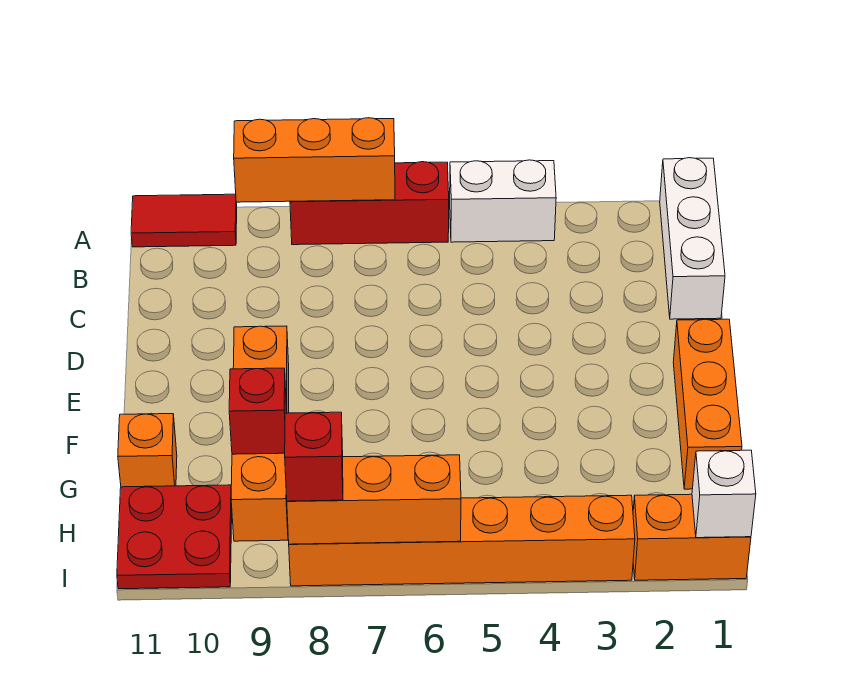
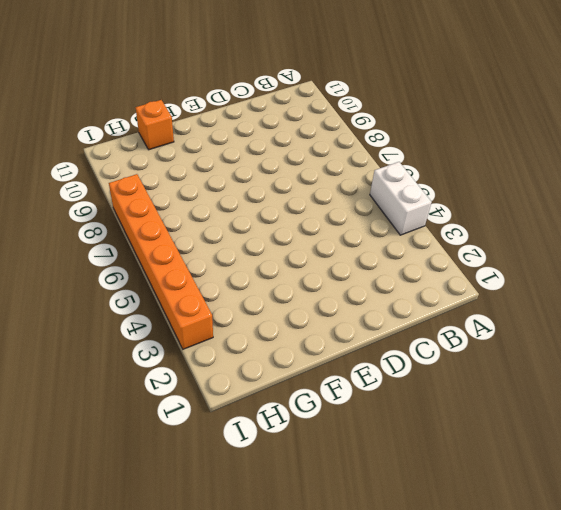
none -> white 1x3 brick [660,158,725,319]
none -> red 1x3 brick [290,162,449,245]
none -> red 1x2 tile [131,194,237,247]

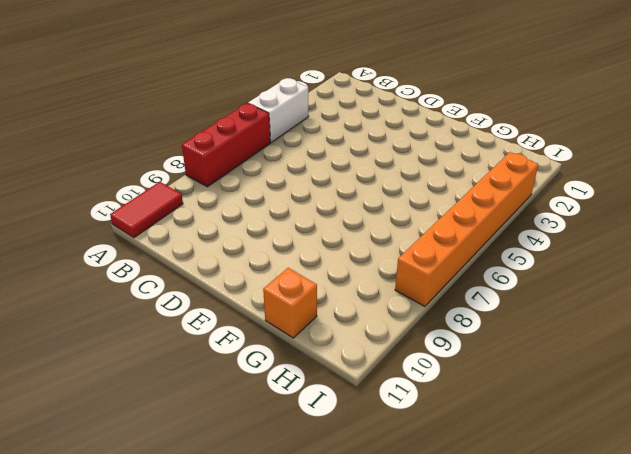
none -> white 1x3 brick [660,158,725,319]
none -> orange 1x3 brick [673,319,742,489]
none -> orange 1x4 brick [231,326,289,541]

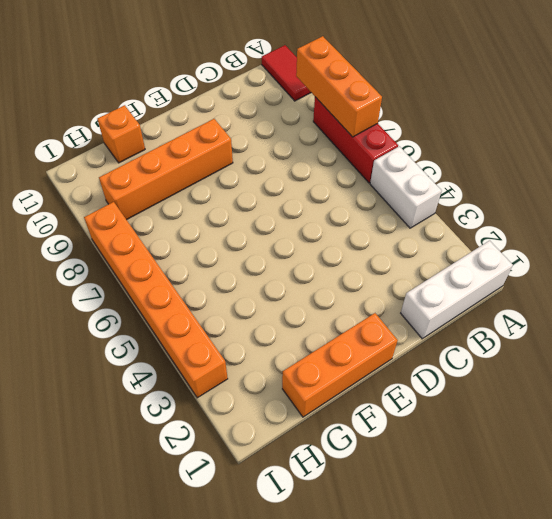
none -> red 2x2 plate [117,485,232,589]
none -> orange 1x2 brick [633,494,751,580]
none -> red 1x1 brick [229,368,287,454]

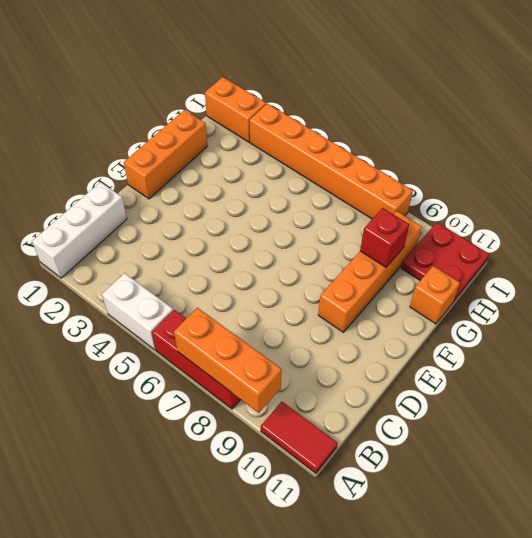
none -> white 1x1 brick [692,450,756,538]
none -> orange 1x3 brick [287,455,461,544]
none -> red 1x1 brick [285,412,343,501]

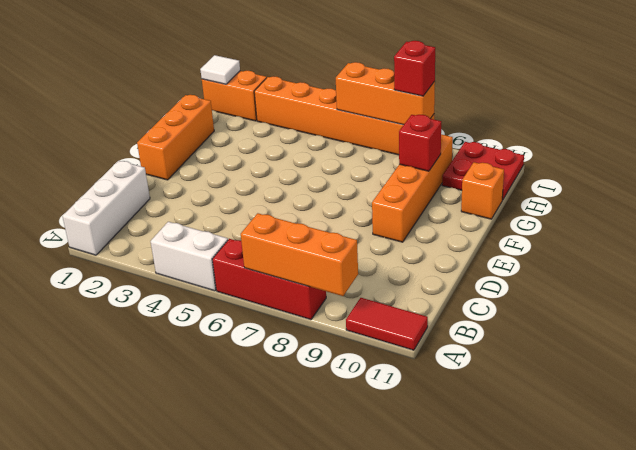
white 1x1 tile [200,55,240,84] -> white 1x1 brick [692,450,756,538]

